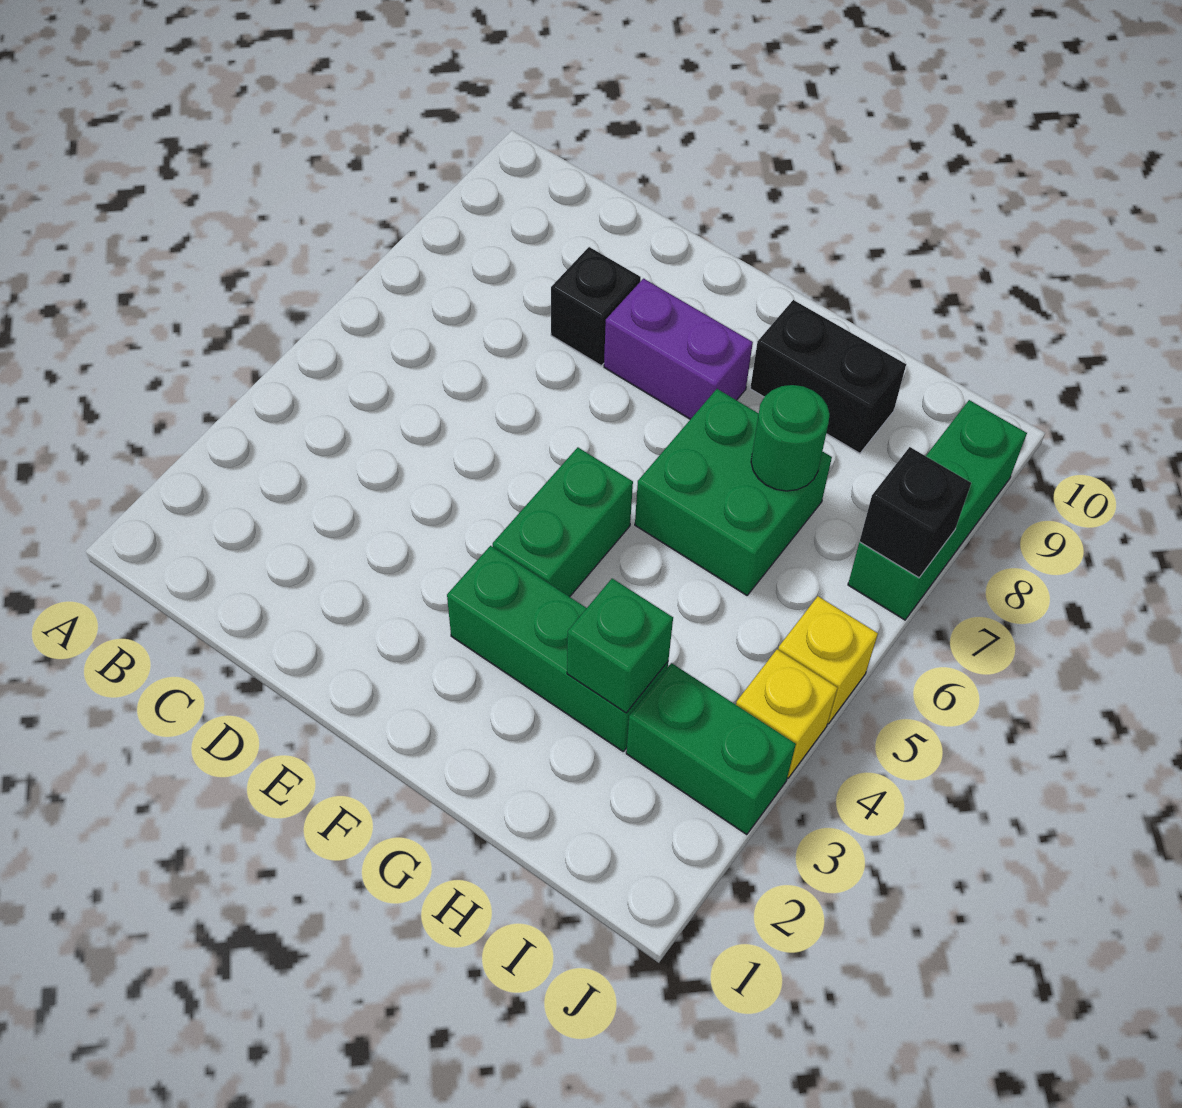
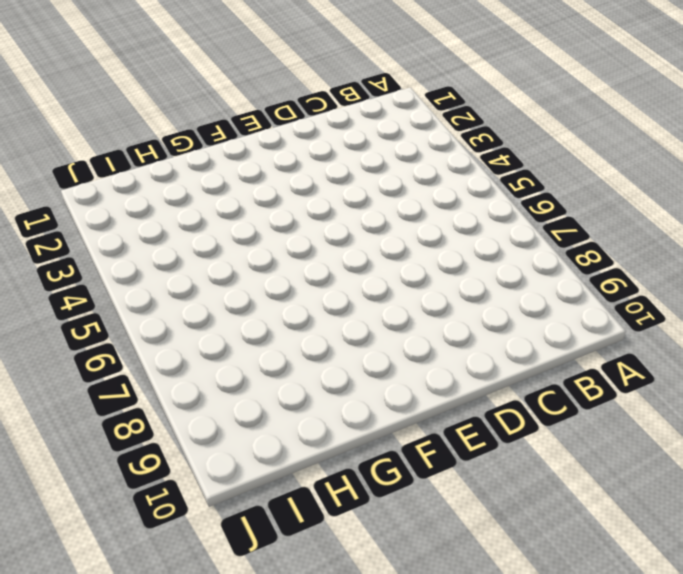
none -> black 1x1 brick [551,247,641,365]
none -> purple 1x2 brick [604,279,753,419]
none -> green 1x3 brick [447,546,668,751]

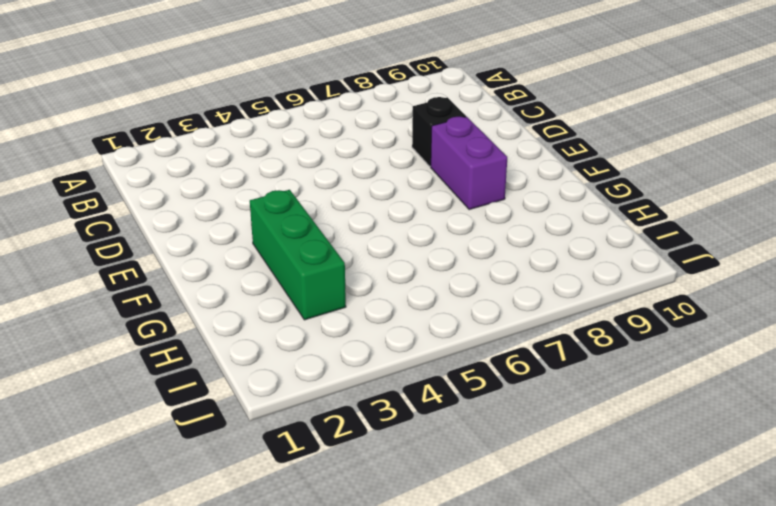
none -> green 1x2 brick [493,447,633,597]
none -> green 2x2 brick [635,389,832,595]
none -> black 1x2 brick [750,300,906,453]

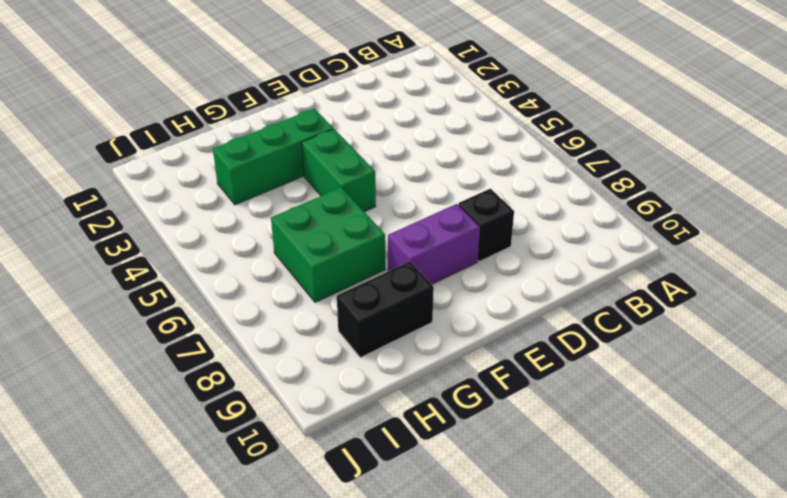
none -> green 1x2 brick [626,663,796,835]
none -> yellow 1x1 brick [736,649,838,778]
none -> yellow 1x1 brick [778,596,878,724]

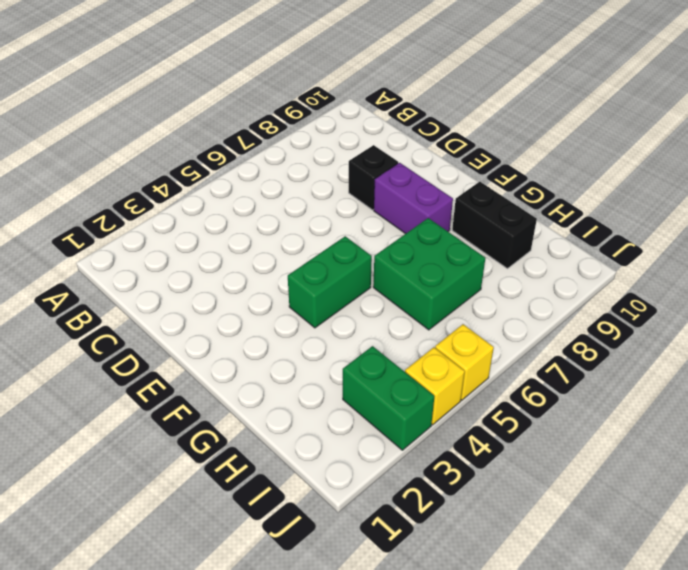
none -> green 1x3 brick [447,546,668,751]
none -> green 1x3 brick [848,400,1027,620]
none -> green 1x1 brick [567,578,673,713]

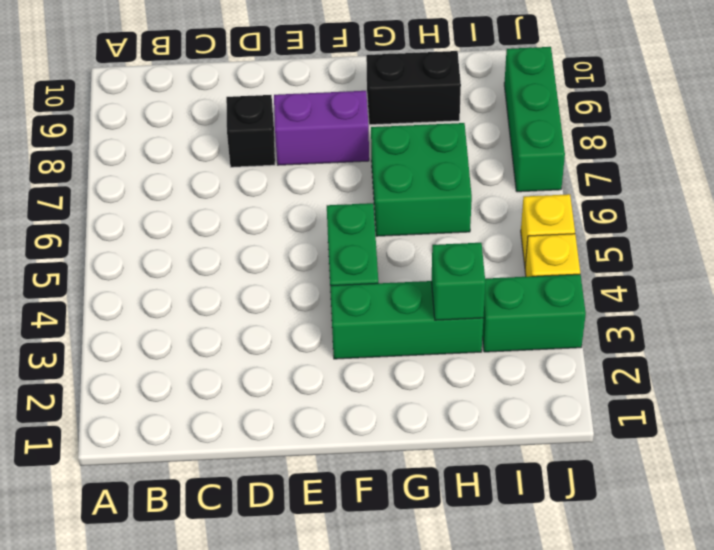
none -> green 1x1 round brick [751,385,830,491]
none -> black 1x1 brick [860,447,971,577]

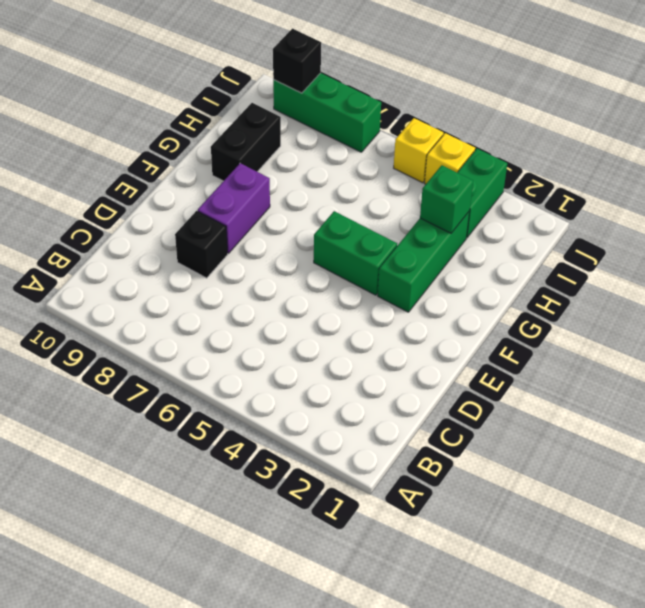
black 1x1 brick [273,29,321,93] -> black 1x1 brick moved to [860,447,971,577]
none -> green 2x2 brick [635,389,832,595]
none -> green 1x1 round brick [751,385,830,491]

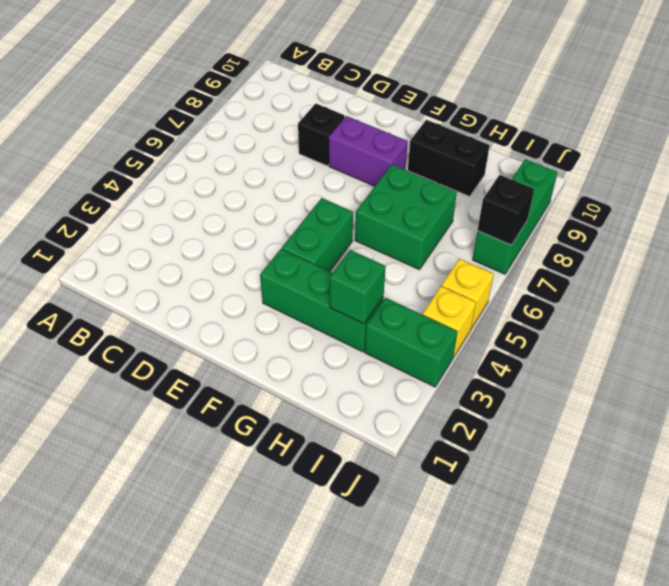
none -> green 1x1 round brick [751,385,830,491]

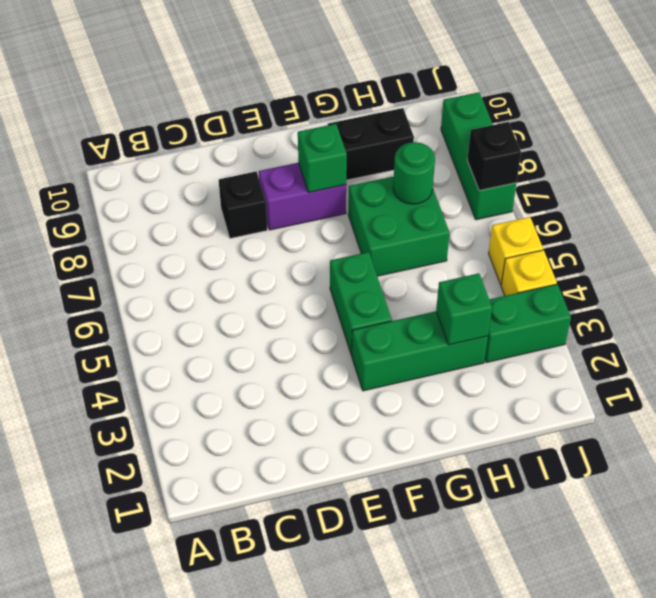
green 1x1 brick [298,124,347,192] -> none

